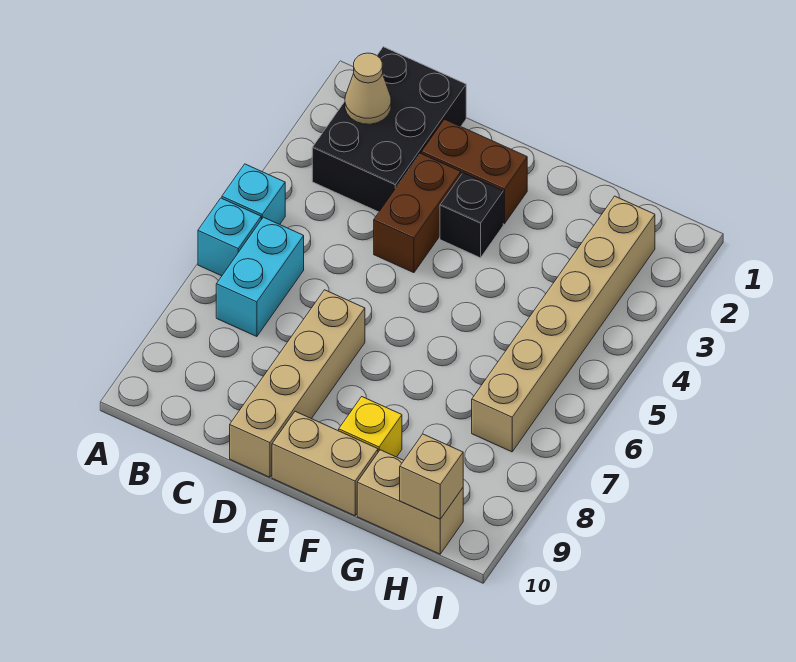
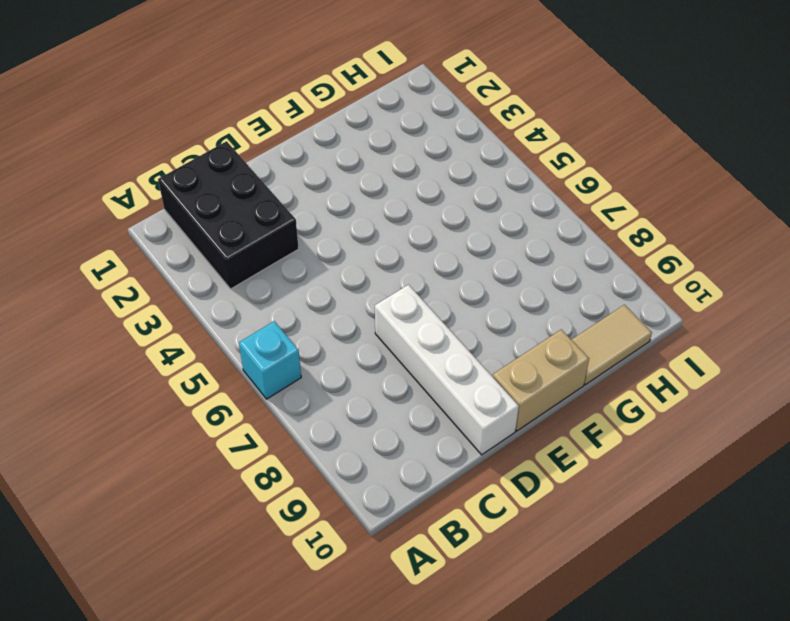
white 1x4 brick [375,285,519,455] -> tan 1x4 brick [230,290,365,477]
tan 1x2 tile [572,305,652,385] -> tan 1x2 brick [357,450,463,554]
none -> cyan 1x1 brick [222,164,285,224]
none -> cyan 1x2 brick [216,217,304,337]
none -> brown 1x2 brick [421,119,527,224]

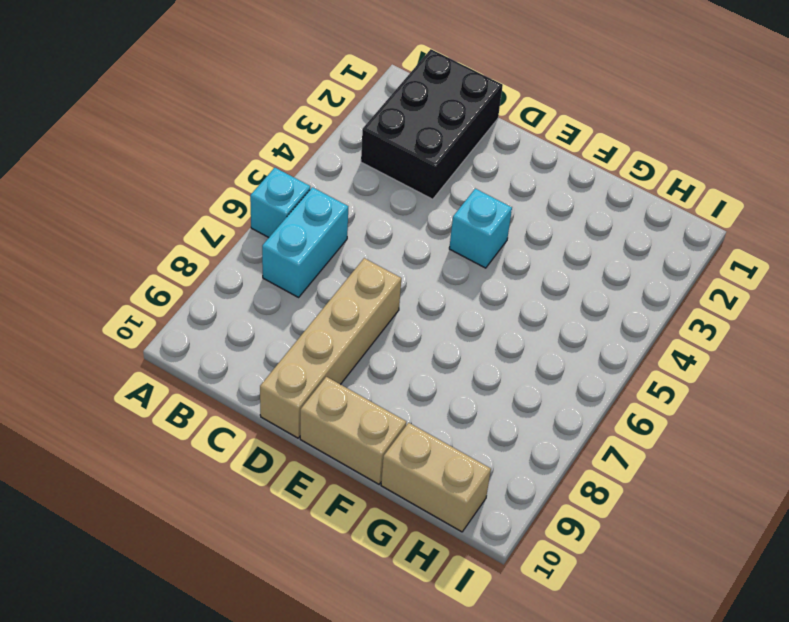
cyan 1x1 brick [449,189,512,268] -> cyan 1x1 brick moved to [222,164,285,224]
none -> brown 1x2 brick [421,119,527,224]
none -> brown 1x2 brick [374,154,461,273]
none -> black 1x1 brick [440,173,503,258]

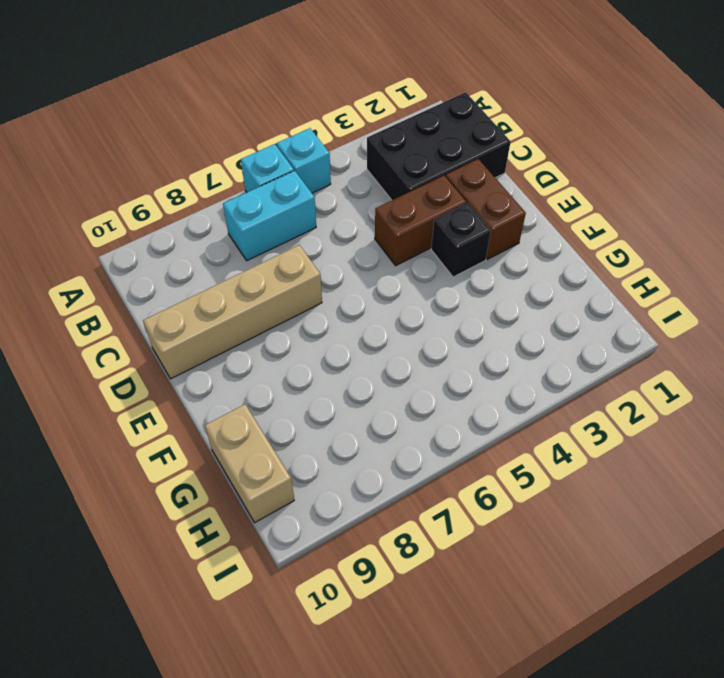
none -> tan 1x2 brick [272,411,378,516]
none -> yellow 1x1 brick [339,397,402,457]
none -> tan 1x6 brick [472,196,655,452]

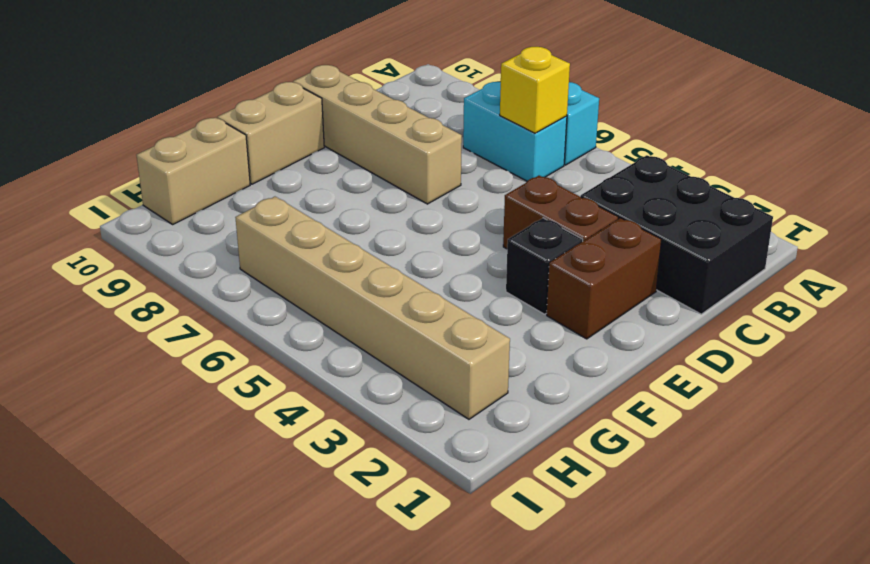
yellow 1x1 brick [500,47,570,133] -> yellow 1x1 brick moved to [339,397,402,457]
none -> cyan 1x1 brick [222,164,285,224]
none -> tan 1x1 cone [345,53,391,124]
none -> tan 1x1 brick [400,434,463,519]

